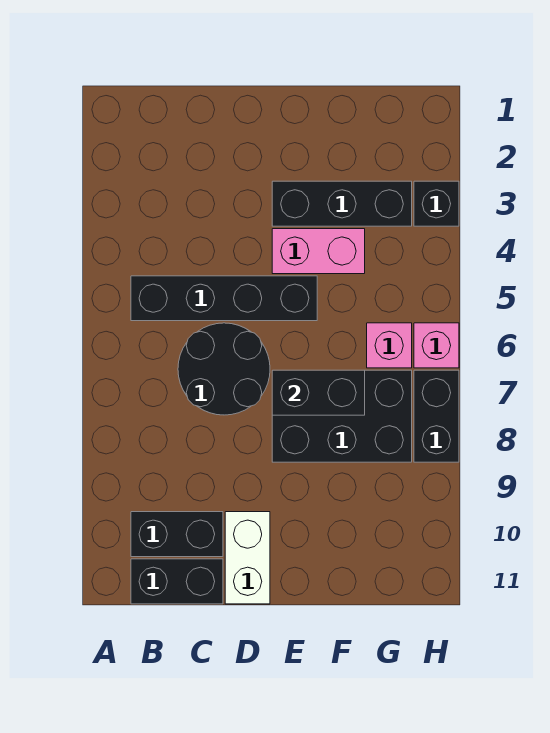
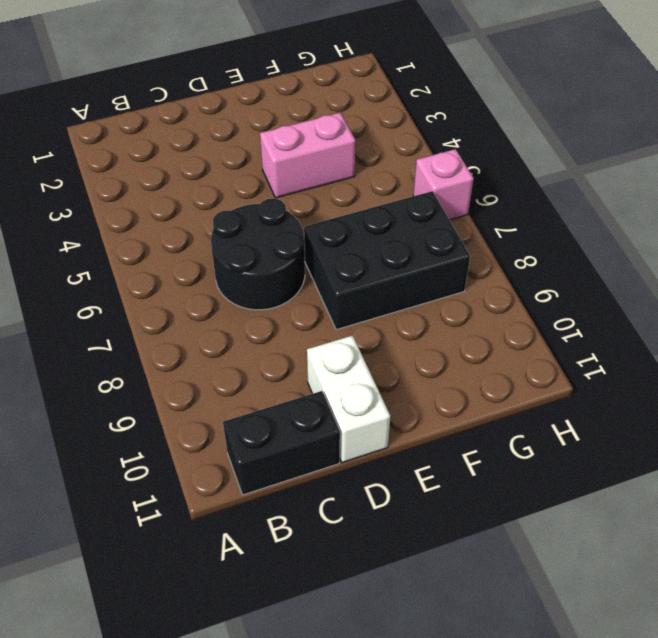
none -> black 1x4 brick [131,276,317,321]
none -> black 1x2 brick [131,512,223,557]
none -> black 1x3 brick [272,181,412,226]

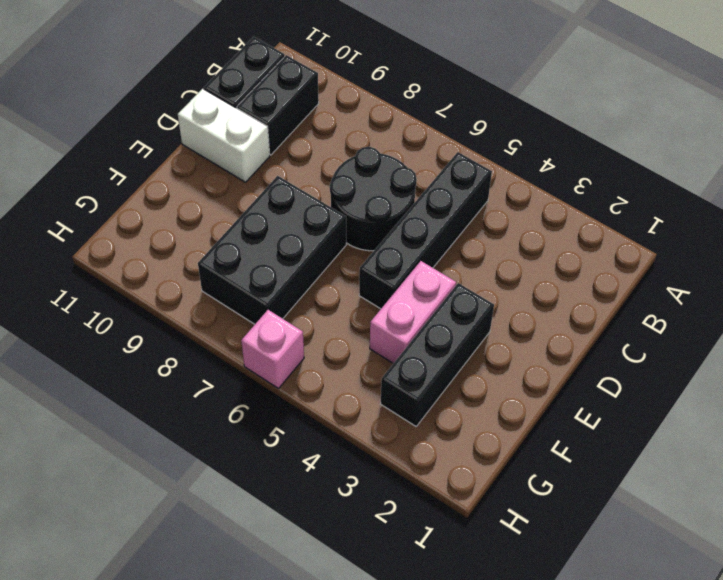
none -> pink 1x1 brick [367,323,412,368]
none -> black 1x1 brick [414,181,459,226]
none -> black 1x2 brick [414,370,459,462]

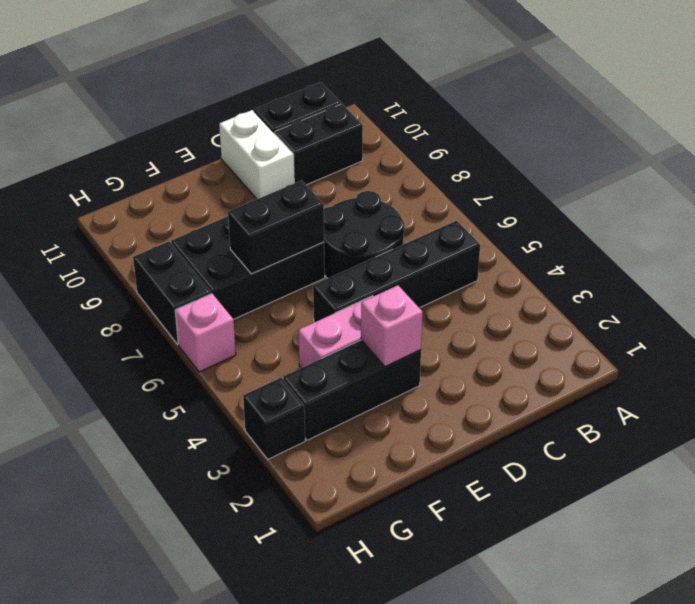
pink 1x1 brick [361,285,423,367] -> pink 1x1 brick moved to [367,323,412,368]

